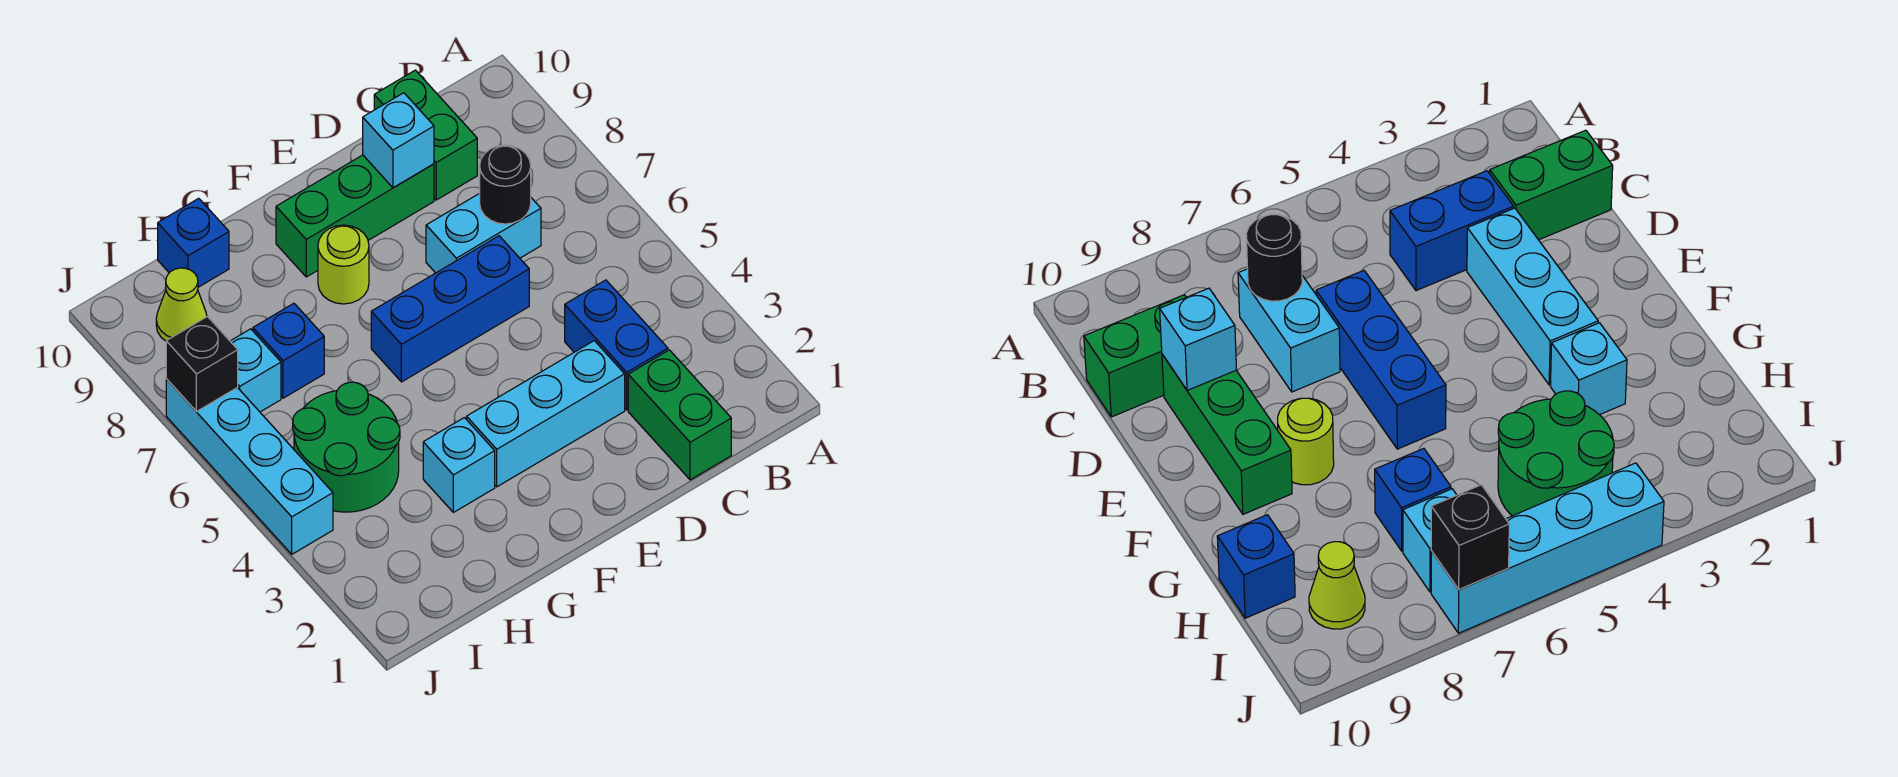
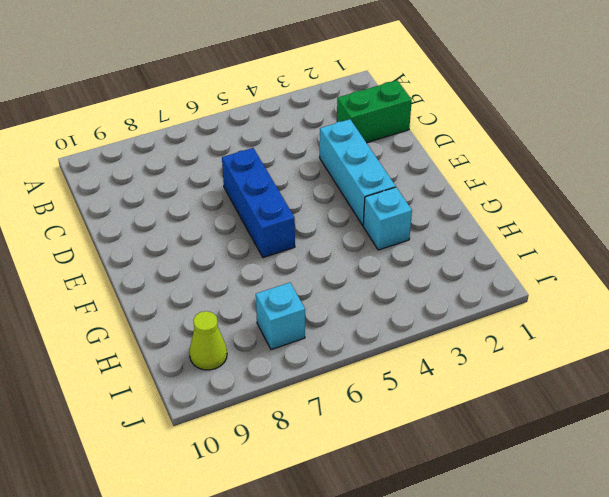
none -> blue 1x2 brick [565,280,668,410]
none -> cyan 1x2 brick [426,193,541,273]
none -> green 1x2 brick [374,70,477,200]

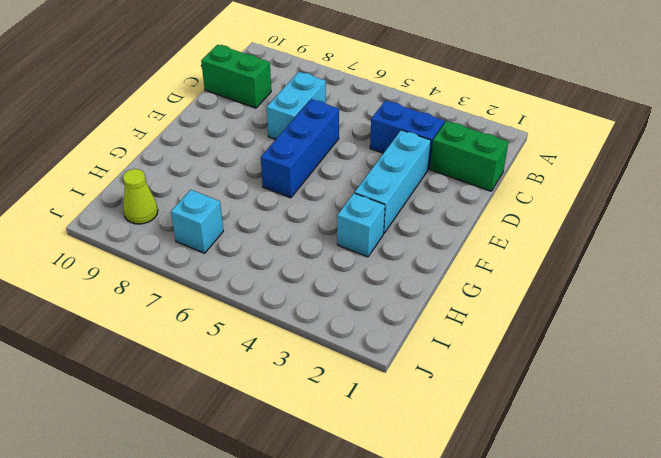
none -> green 1x3 brick [276,155,434,277]
none -> lime 1x1 round brick [318,225,369,304]
none -> green 2x2 round brick [293,382,400,512]

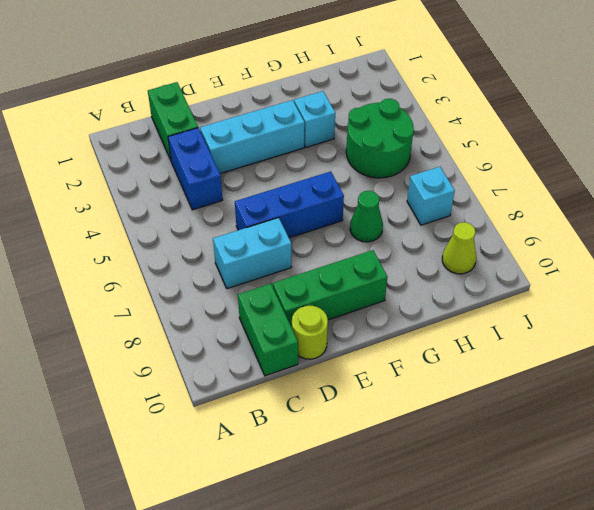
lime 1x1 round brick [292,306,328,359] -> lime 1x1 round brick moved to [318,225,369,304]
green 1x1 cone [350,191,383,242] -> none
none -> blue 1x1 brick [253,303,324,398]
none -> blue 1x1 brick [158,198,229,287]
none -> cyan 1x4 brick [166,379,333,554]

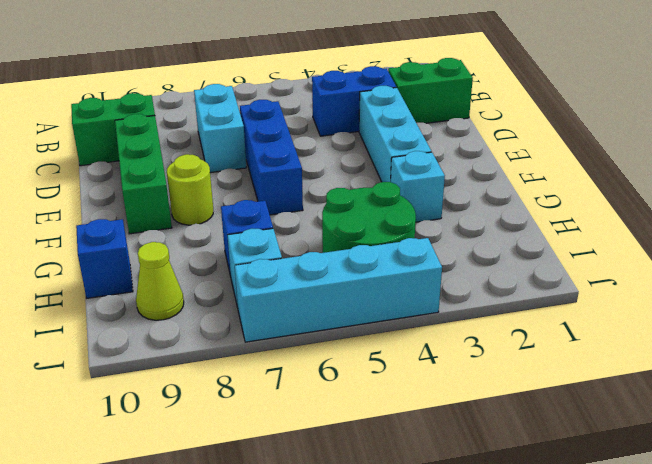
none -> black 1x1 round brick [480,145,531,224]
none -> cyan 1x1 brick [363,93,434,188]
none -> black 1x1 brick [166,317,238,412]

